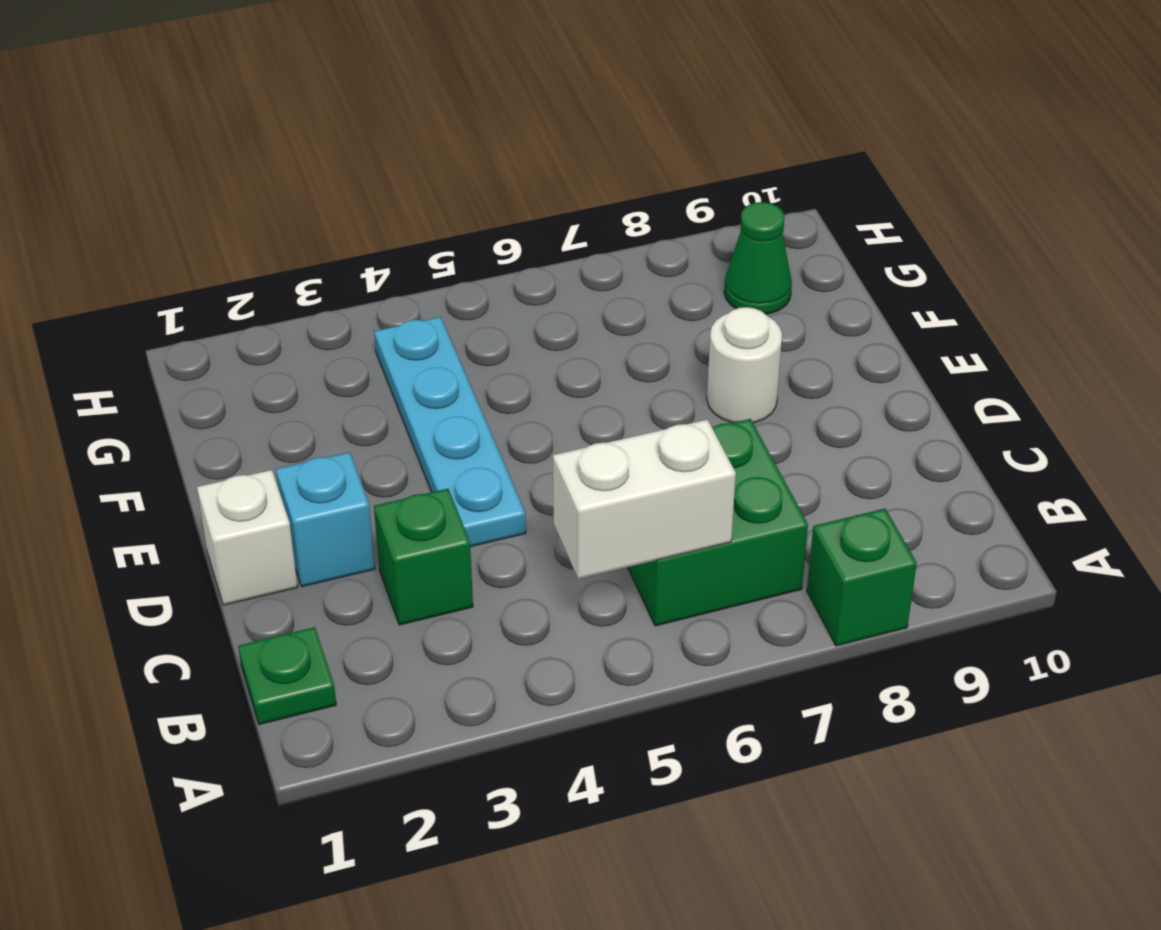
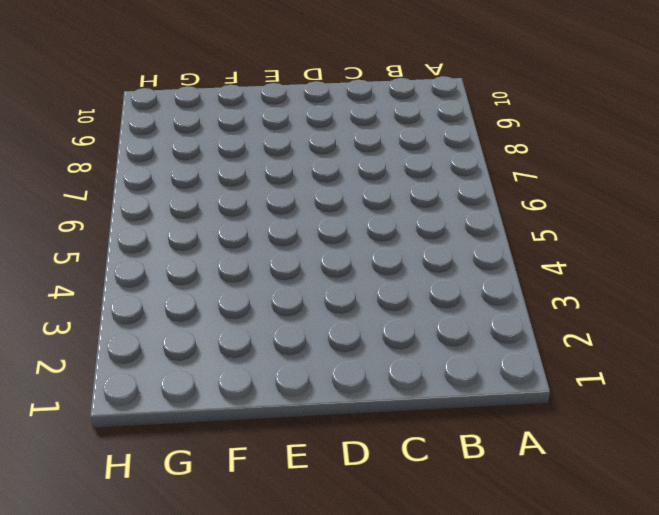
none -> green 1x1 brick [807,509,917,646]
none -> green 1x1 plate [238,627,336,725]

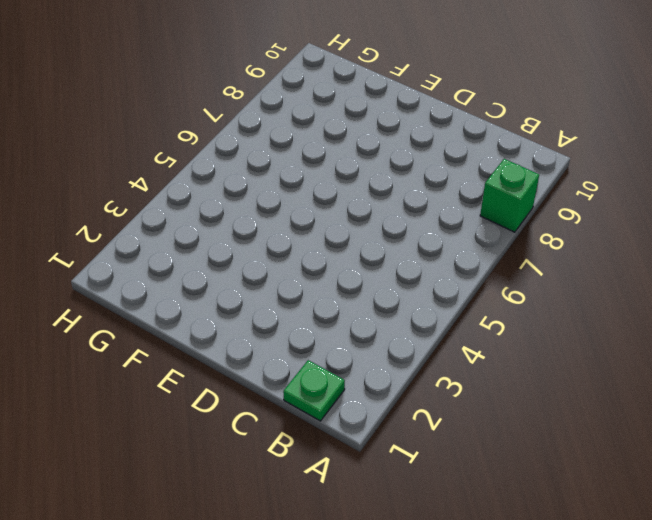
none -> green 2x2 brick [628,419,808,626]
none -> green 1x1 brick [374,489,473,625]

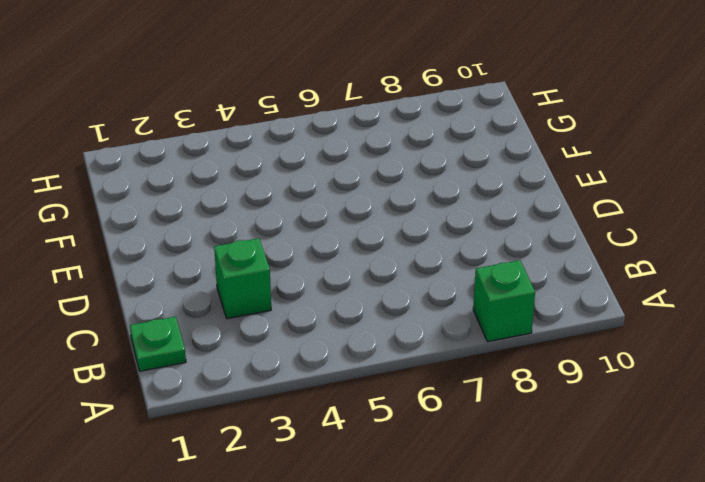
none -> green 2x2 brick [628,419,808,626]
none -> white 1x1 brick [197,470,298,605]

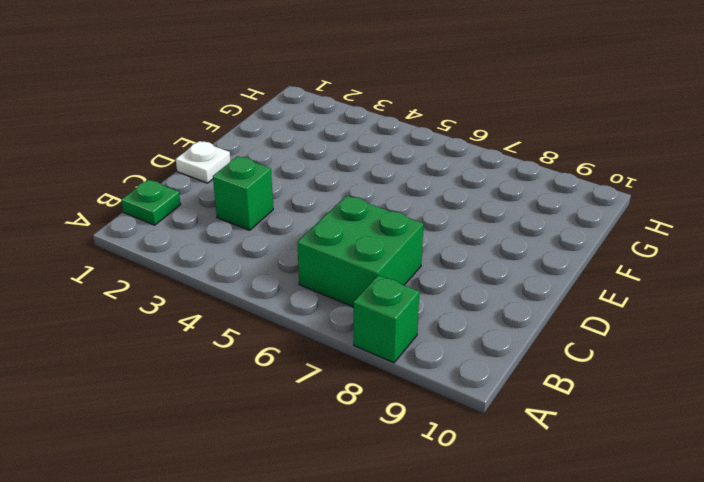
white 1x1 plate [176,141,230,183] -> white 1x1 brick [197,470,298,605]
none -> cyan 1x1 brick [276,452,375,587]
none -> cyan 1x4 plate [374,317,526,547]

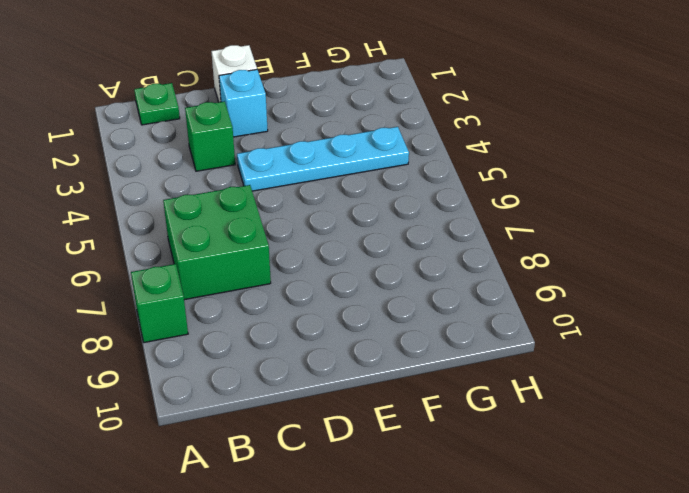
none -> white 1x1 round brick [707,307,782,423]
none -> green 1x1 cone [724,202,792,314]

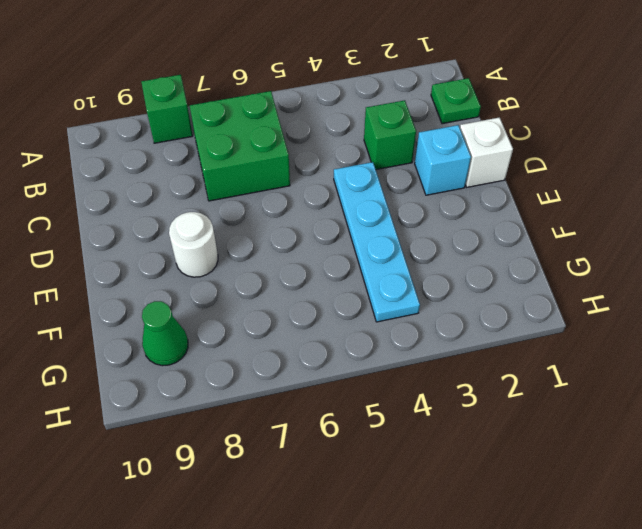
none -> white 1x2 brick [553,420,736,579]

